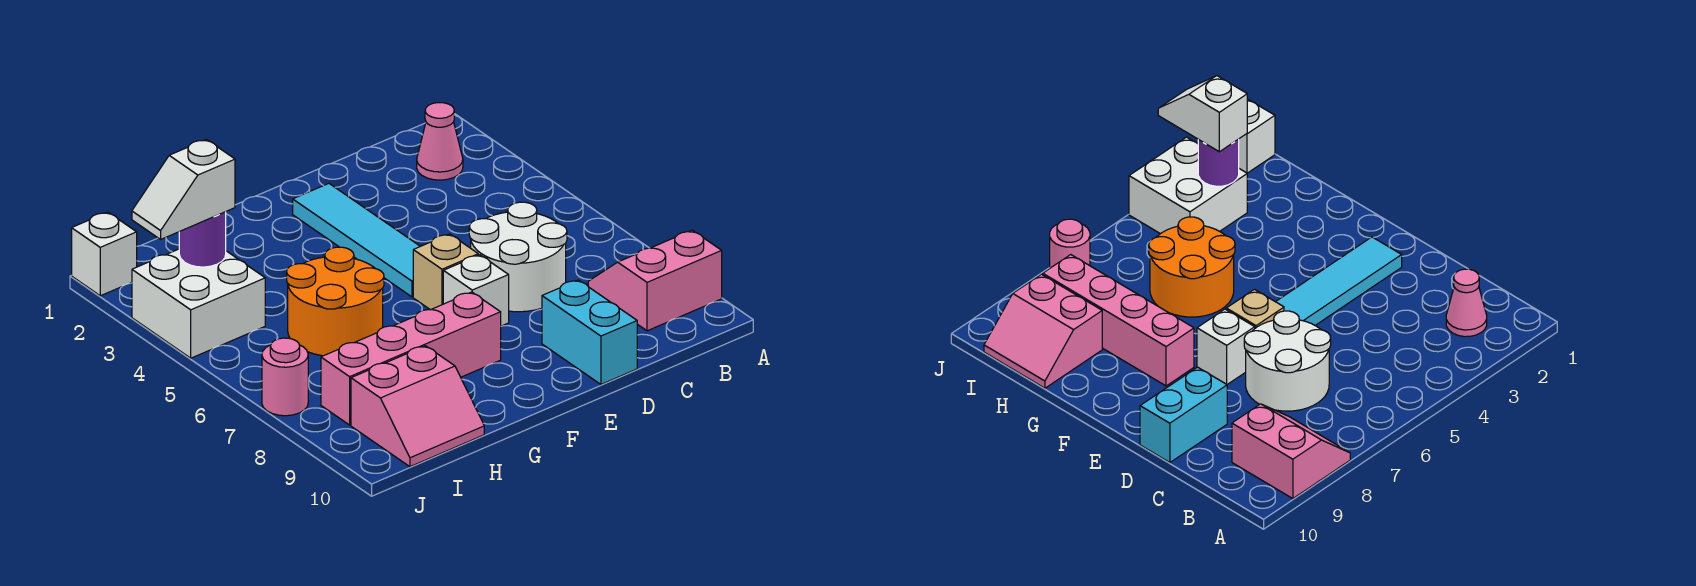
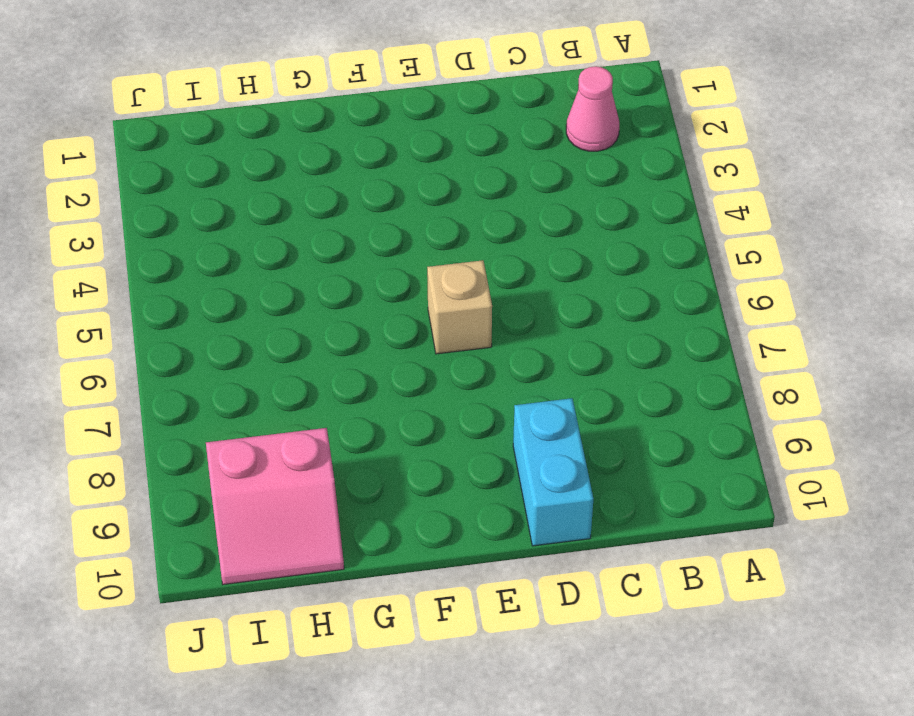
none -> pink 2x2 slope [588,230,722,331]
none -> white 2x2 round brick [469,202,567,312]
none -> cyan 1x4 tile [293,184,420,297]

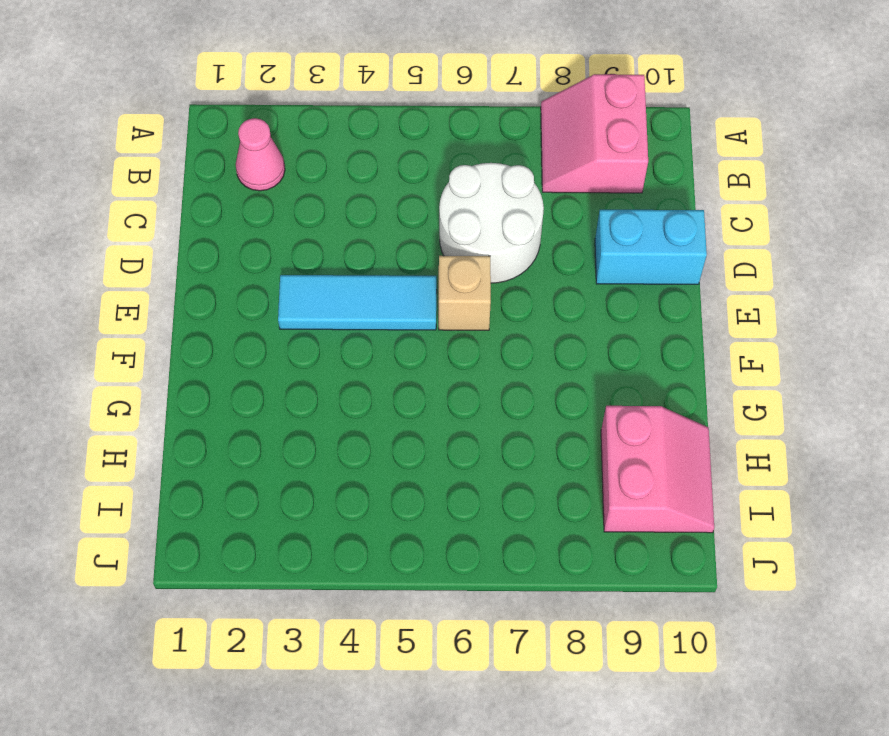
cyan 1x3 tile [278,275,437,330] -> cyan 1x4 tile [293,184,420,297]
none -> white 1x1 brick [443,255,509,326]
none -> pink 1x4 brick [321,292,501,425]
none -> orange 2x2 round brick [287,247,384,356]

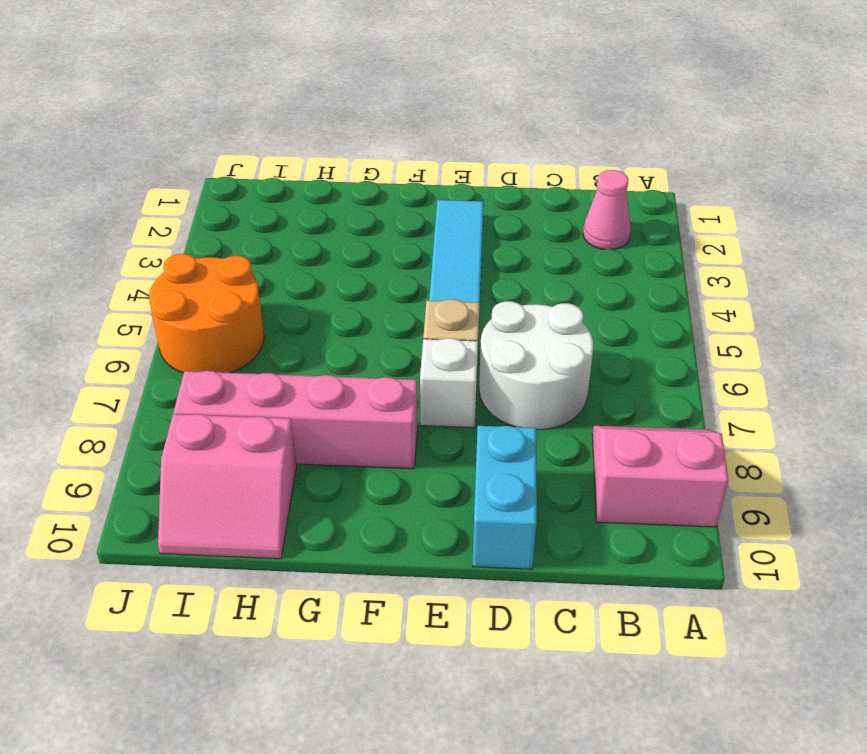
orange 2x2 round brick [149,254,264,373] -> orange 2x2 round brick moved to [287,247,384,356]
none -> white 2x2 brick [132,249,265,358]
none -> white 1x1 brick [72,212,137,296]
none -> pink 1x1 round brick [262,338,308,416]

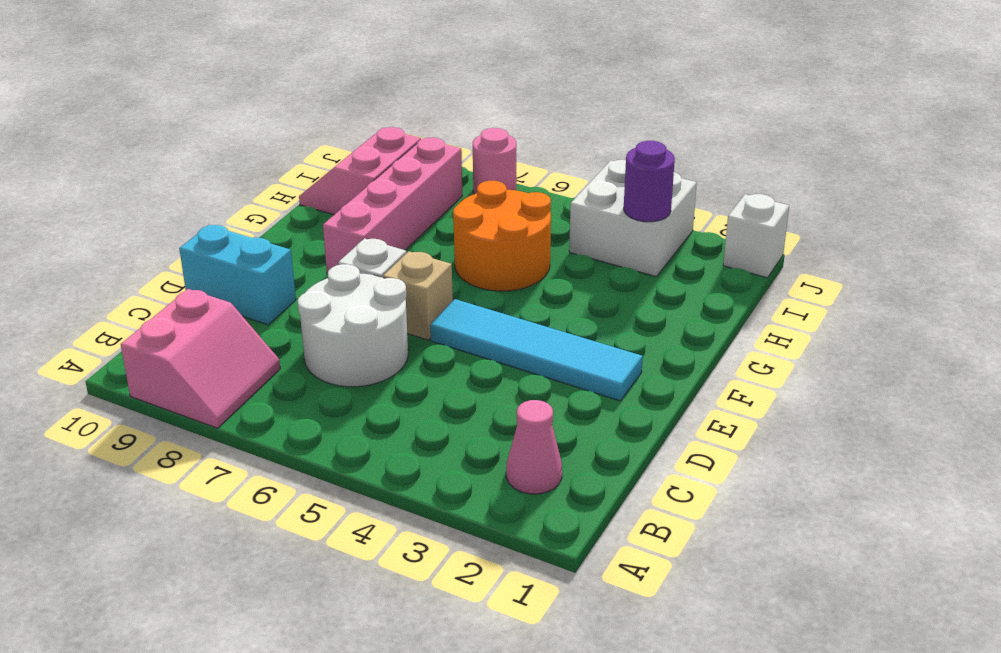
none -> white 1x2 slope [132,139,235,239]

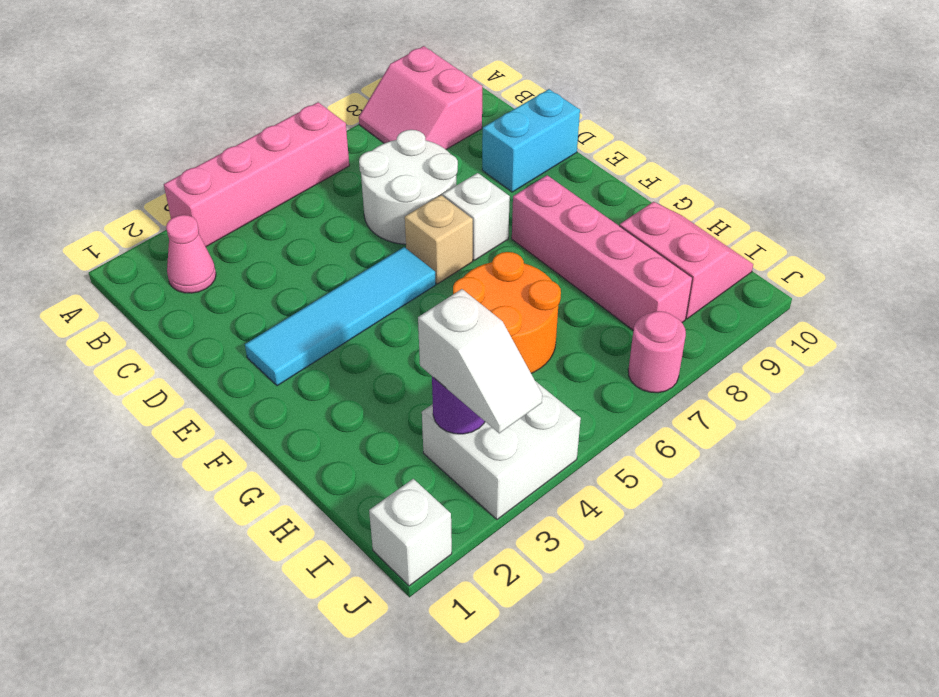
pink 1x4 brick [164,102,349,247] -> none

